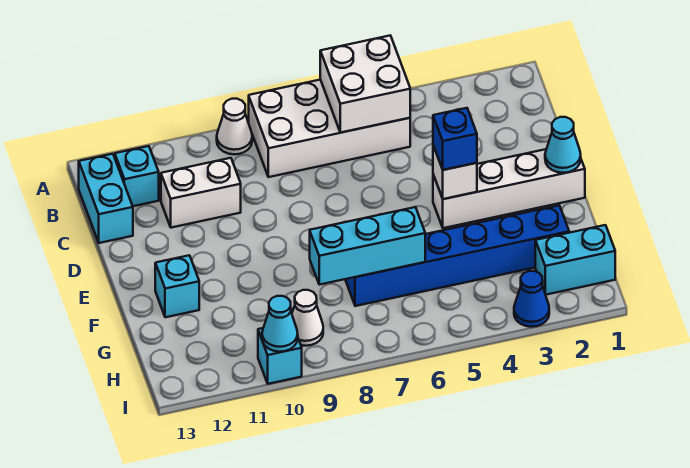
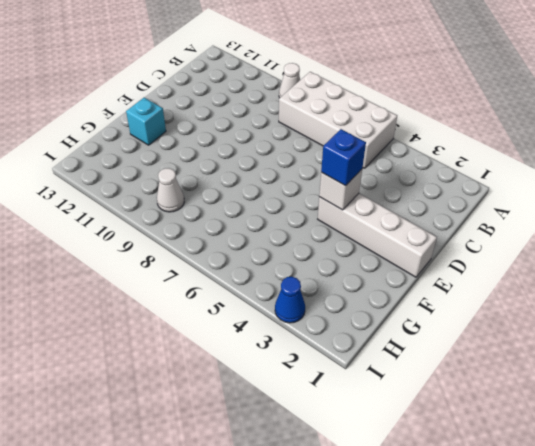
none -> cyan 1x1 brick [115,146,159,206]
none -> cyan 1x2 brick [79,154,133,243]
none -> white 1x2 brick [161,158,241,228]

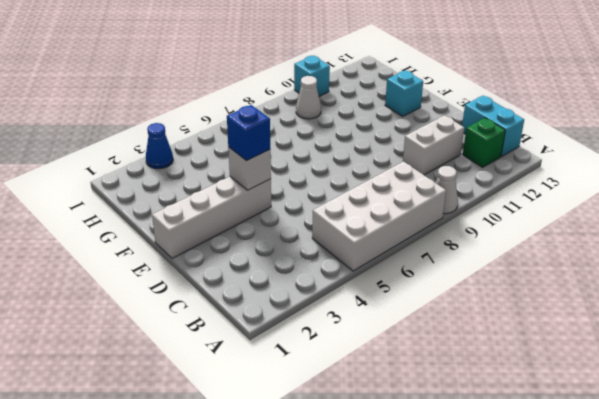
green 1x1 brick [463,118,505,167] -> cyan 1x1 brick [115,146,159,206]
none -> blue 1x6 brick [345,206,569,306]
none -> cyan 1x2 brick [535,225,615,295]
none -> white 2x2 brick [320,36,410,133]

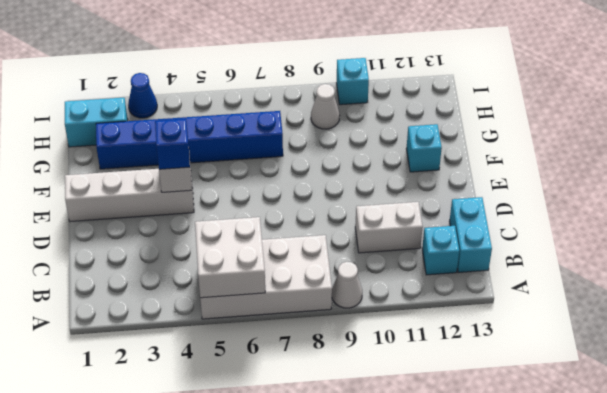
none -> cyan 1x1 cone [545,117,581,173]
none -> cyan 1x3 brick [310,207,425,285]
none -> cyan 1x1 cone [262,296,298,352]

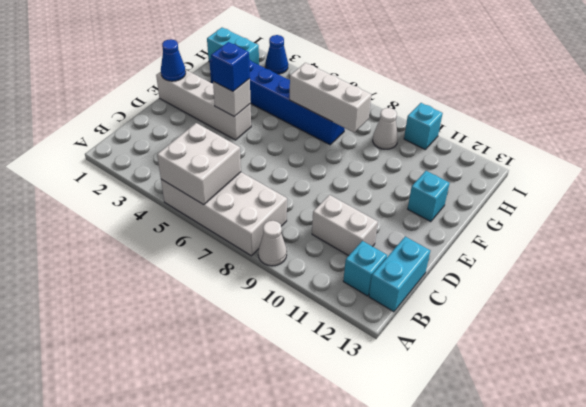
blue 1x1 cone [161,39,186,81] -> cyan 1x1 cone [545,117,581,173]
white 1x3 brick [290,63,371,132] -> cyan 1x3 brick [310,207,425,285]
none -> cyan 1x1 cone [262,296,298,352]

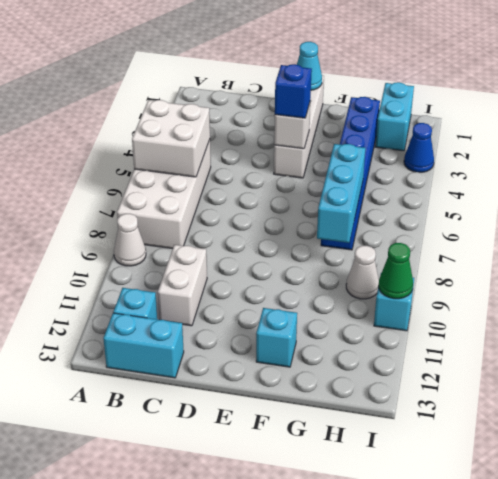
green 1x1 cone [379,243,413,299] -> cyan 1x1 cone [262,296,298,352]

